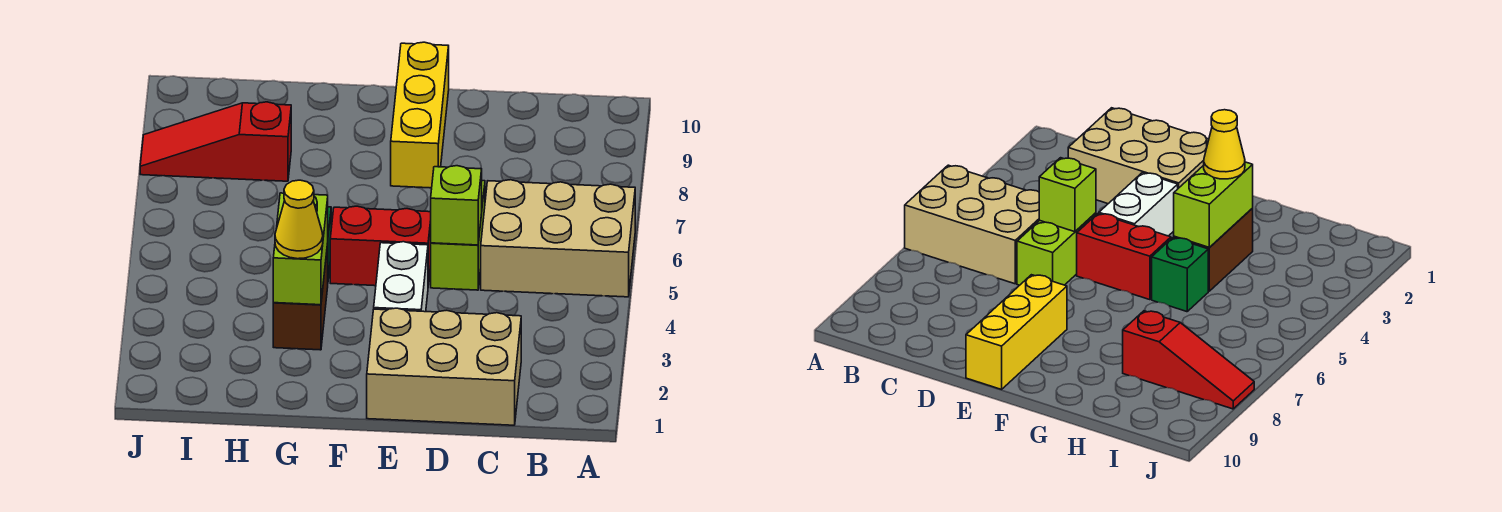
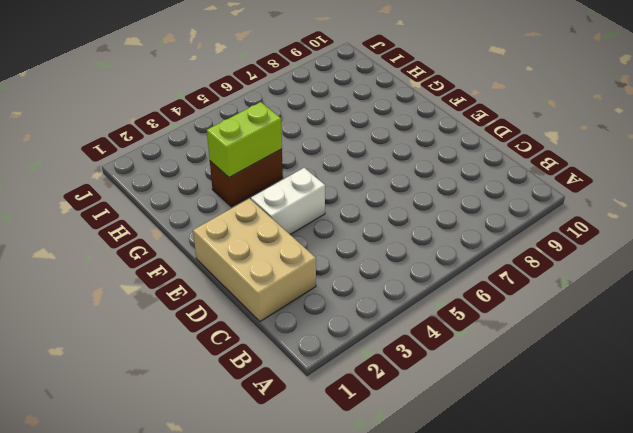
none -> tan 2x3 brick [481,180,635,297]
none -> lime 1x2 brick [431,181,485,290]
none -> red 1x2 brick [330,206,431,286]

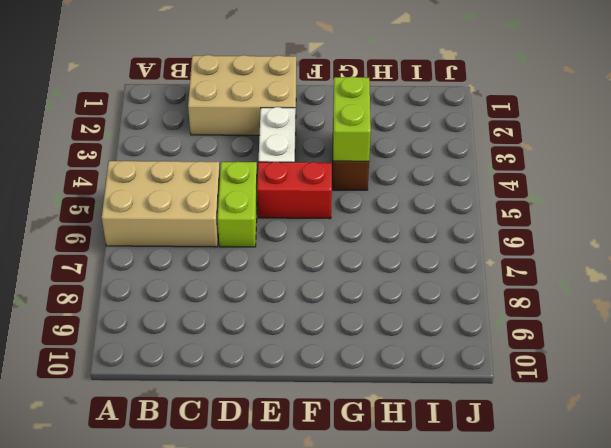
none -> yellow 1x3 brick [391,42,449,188]
none -> green 1x1 brick [1152,238,1208,312]
none -> red 1x3 slope [140,102,291,181]

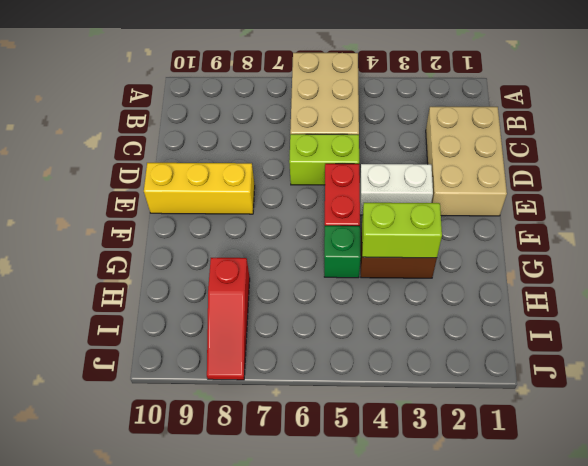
none -> lime 1x1 brick [431,166,482,245]
none -> yellow 1x1 cone [275,180,323,259]

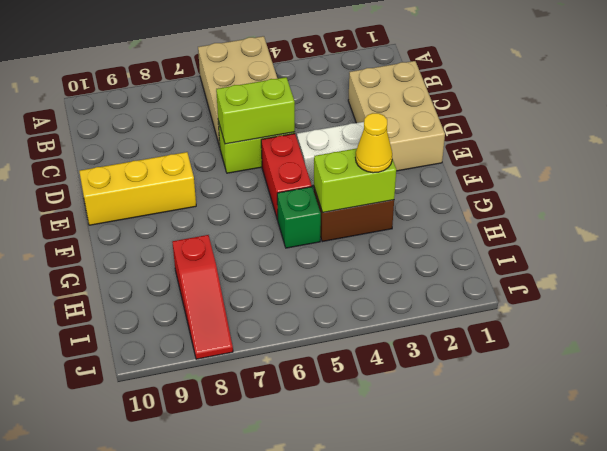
lime 1x2 brick [216,77,295,144] -> lime 1x1 brick [431,166,482,245]

